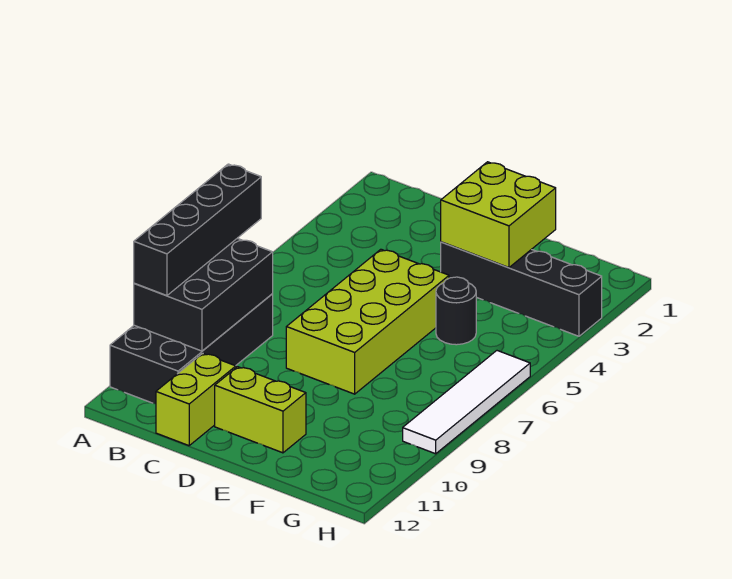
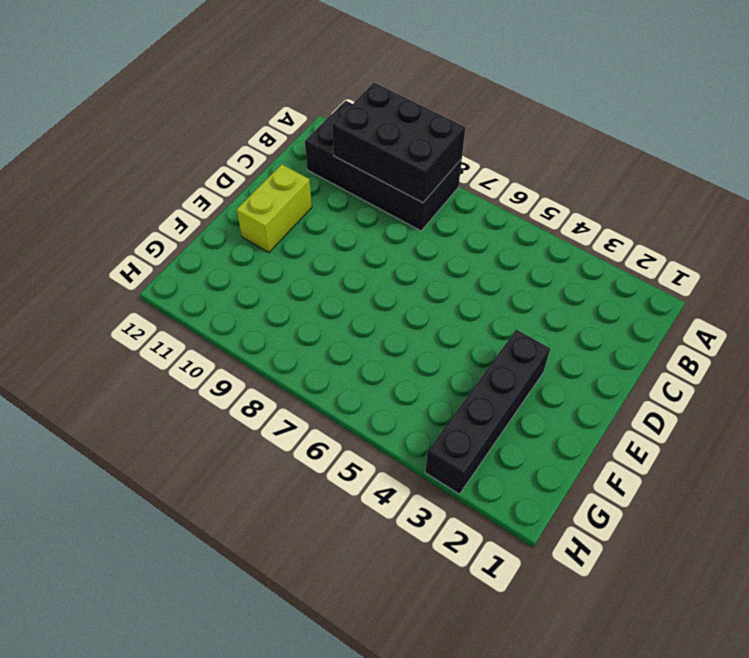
none -> lime 1x2 brick [156,353,236,446]
none -> lime 2x4 brick [286,249,449,394]

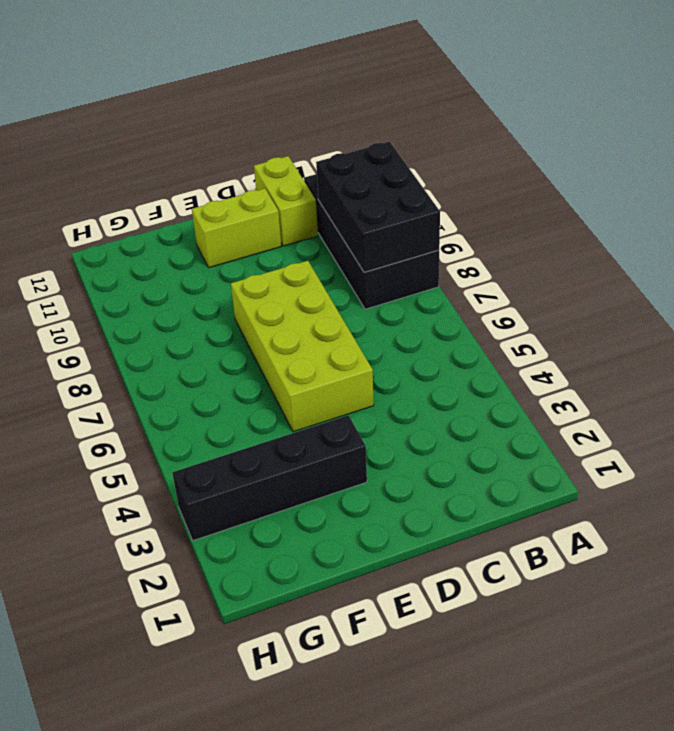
none -> black 1x1 round brick [436,277,476,345]
none -> white 1x4 tile [403,351,530,454]

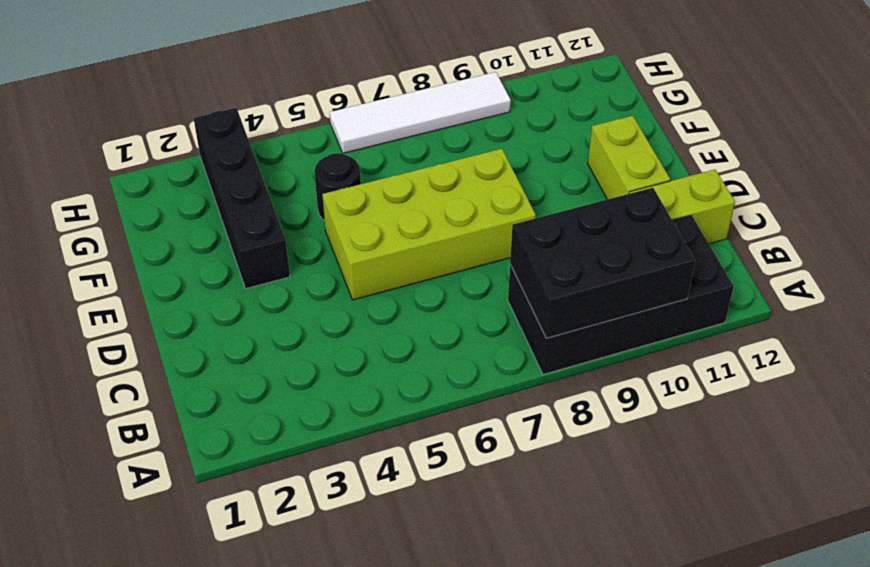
none -> lime 2x2 brick [441,162,556,267]
none -> black 1x4 brick [134,164,261,296]

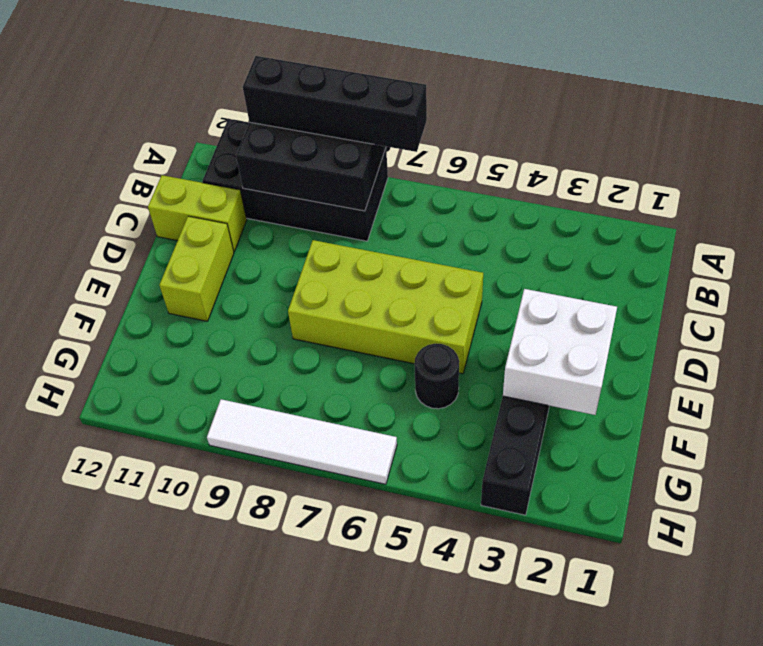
white 2x2 brick [503,289,617,415] -> lime 2x2 brick [441,162,556,267]

